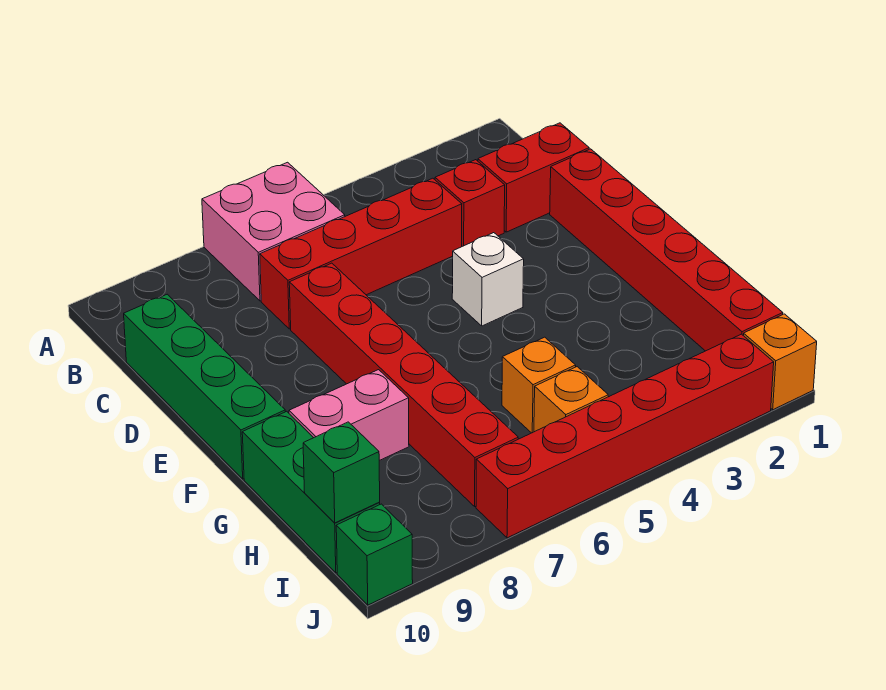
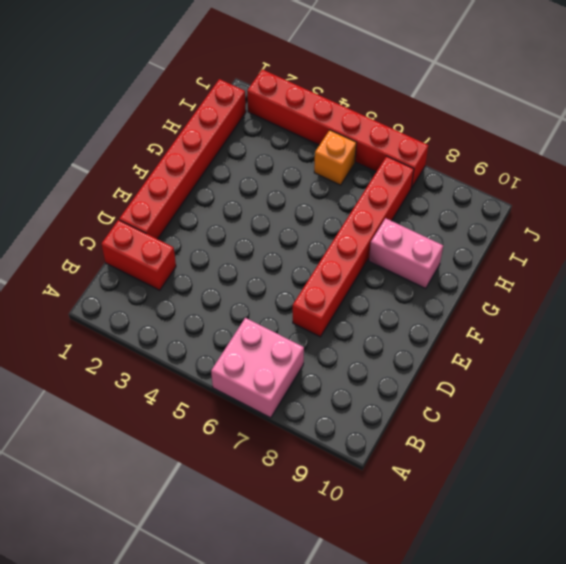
none -> red 1x1 brick [435,160,505,246]
none -> red 1x4 brick [260,178,462,329]
none -> green 1x4 brick [124,294,285,479]

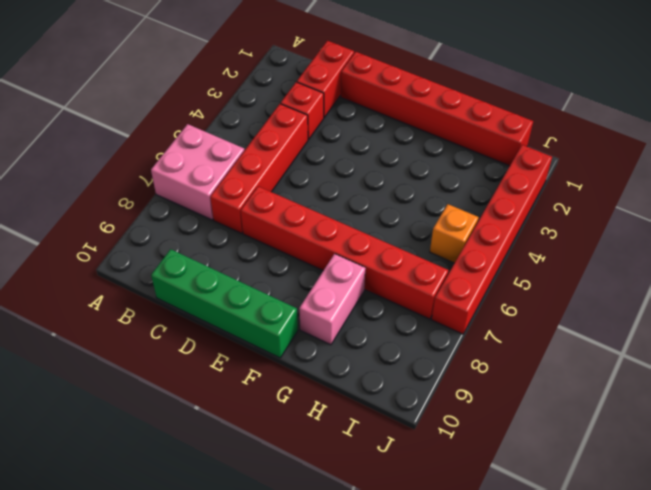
none -> white 1x1 brick [452,233,524,326]
none -> green 1x3 brick [242,411,380,573]
none -> orange 1x1 brick [502,337,576,433]

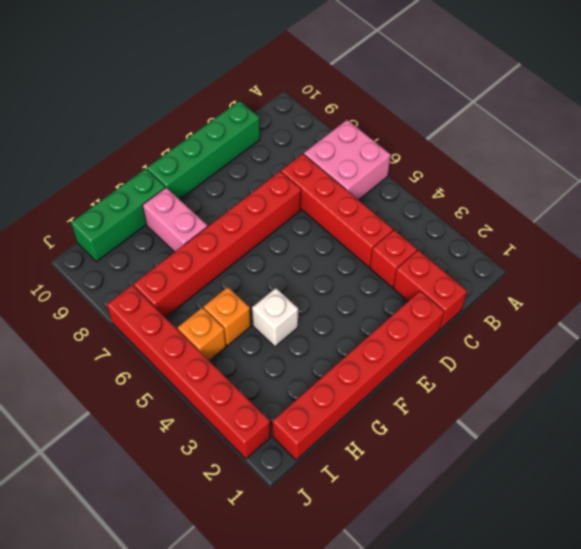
white 1x1 brick [252,288,298,347] -> white 1x1 brick moved to [452,233,524,326]
none -> orange 1x1 brick [743,314,817,410]
none -> green 1x1 brick [336,504,413,605]
none -> green 1x1 brick [303,422,380,523]

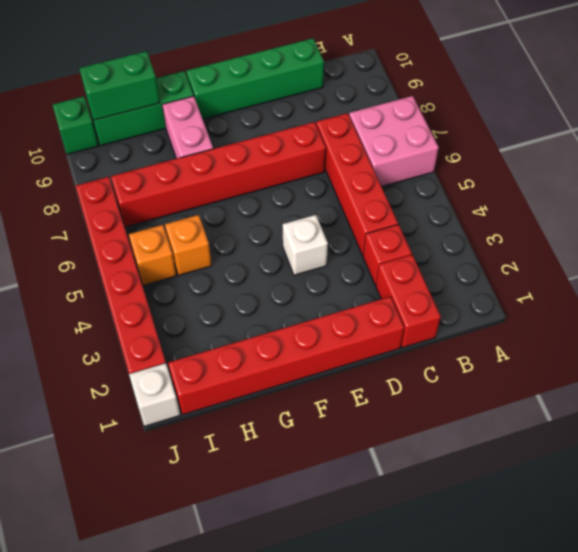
green 1x2 brick [79,51,160,120] -> green 1x1 brick [303,422,380,523]
white 1x1 brick [129,363,180,426] -> orange 1x1 brick [743,314,817,410]

